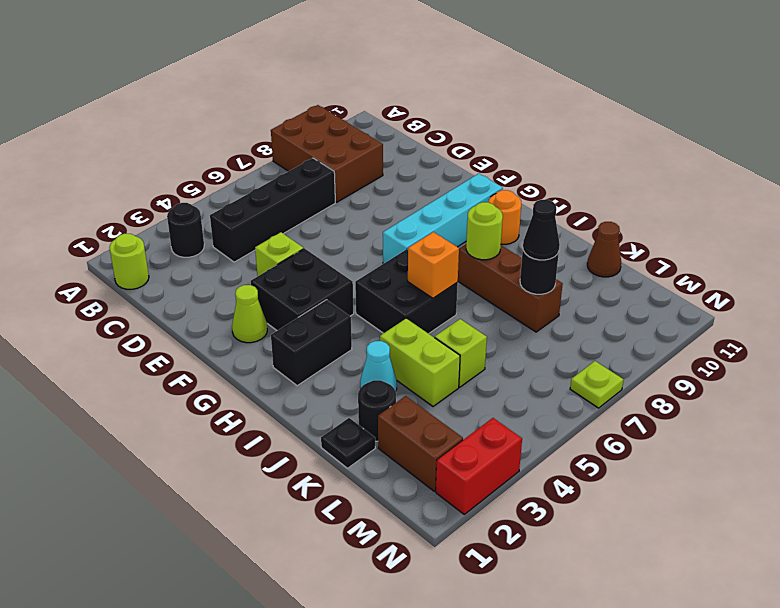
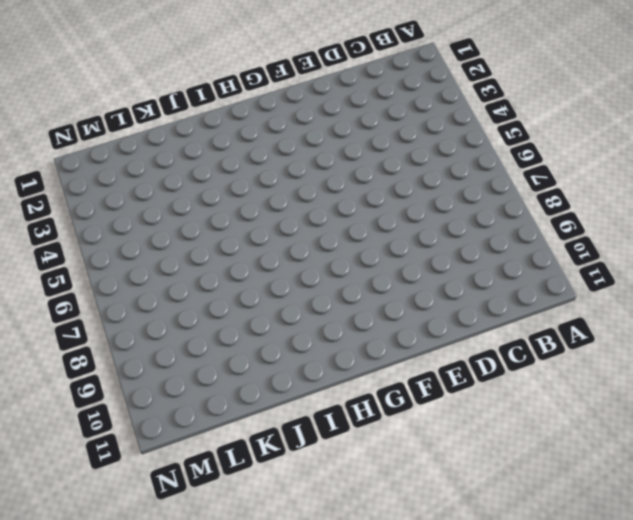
none -> brown 2x3 brick [271,105,383,202]
none -> lime 1x1 round brick [109,234,149,289]
none -> black 1x1 round brick [167,203,204,257]

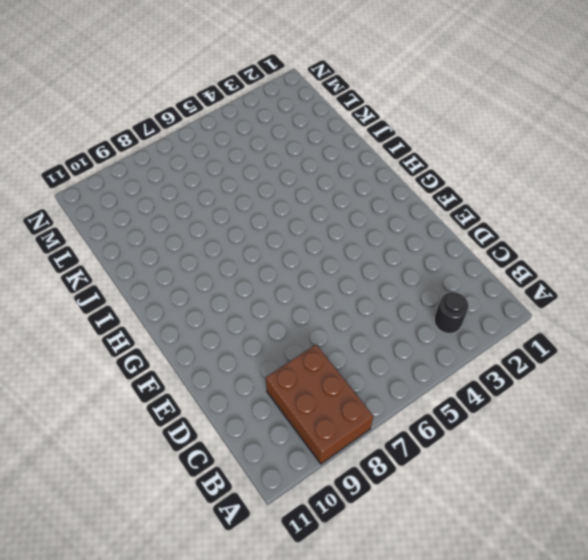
none -> lime 1x1 round brick [109,234,149,289]
none -> black 1x4 brick [210,158,335,262]
none -> lime 1x1 brick [255,232,304,276]

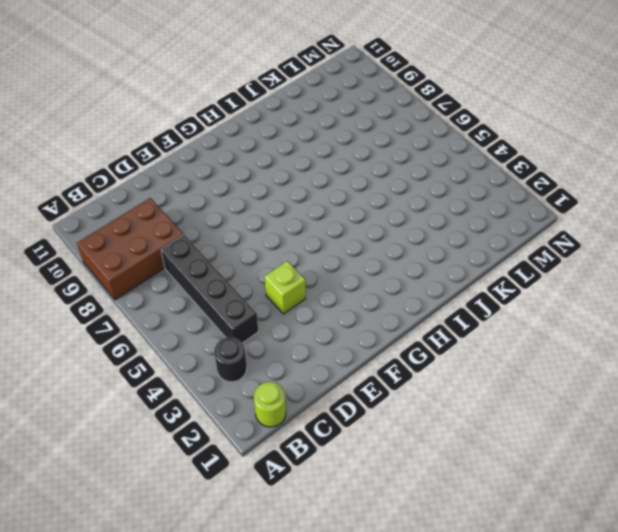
none -> lime 1x1 cone [232,285,267,343]
none -> black 2x2 brick [251,248,354,330]
none -> cyan 1x4 brick [383,174,503,264]

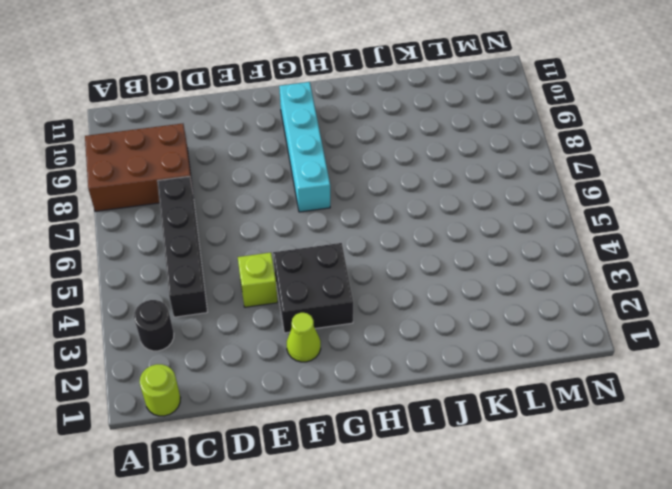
none -> black 1x2 brick [271,300,352,386]
none -> black 2x2 brick [355,249,458,334]
none -> orange 1x1 round brick [489,190,521,244]

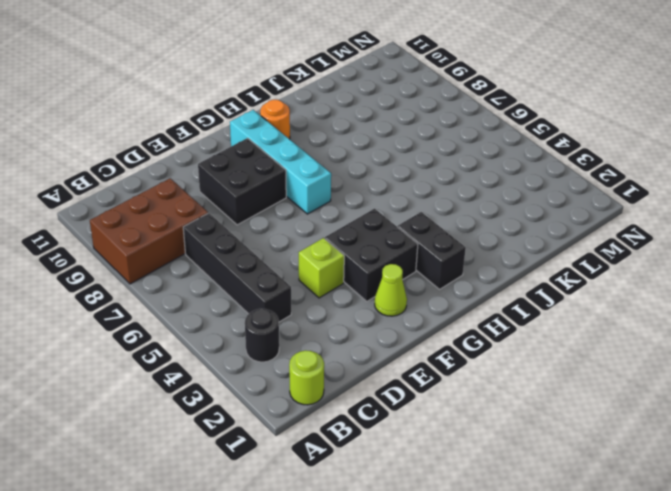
black 2x2 brick [198,138,286,225] -> black 2x2 brick moved to [355,249,458,334]
none -> brown 1x3 brick [458,245,563,332]
none -> cyan 1x1 cone [360,341,397,391]
none -> lime 1x2 brick [380,318,460,406]

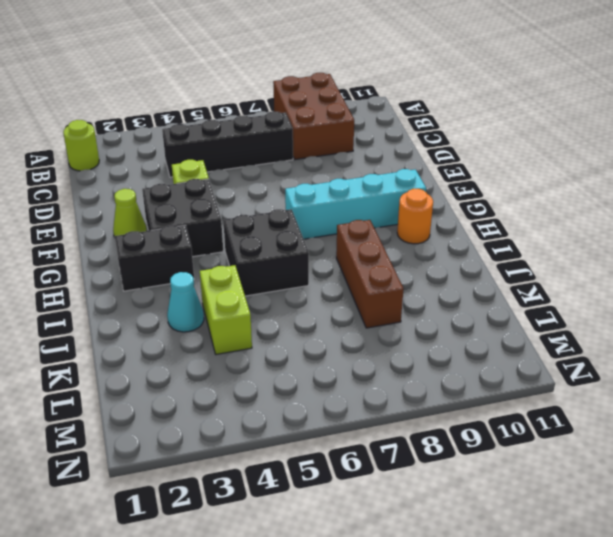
none -> black 1x1 round brick [167,203,204,257]
none -> black 1x1 plate [321,418,375,468]
none -> black 1x1 round brick [358,380,396,441]

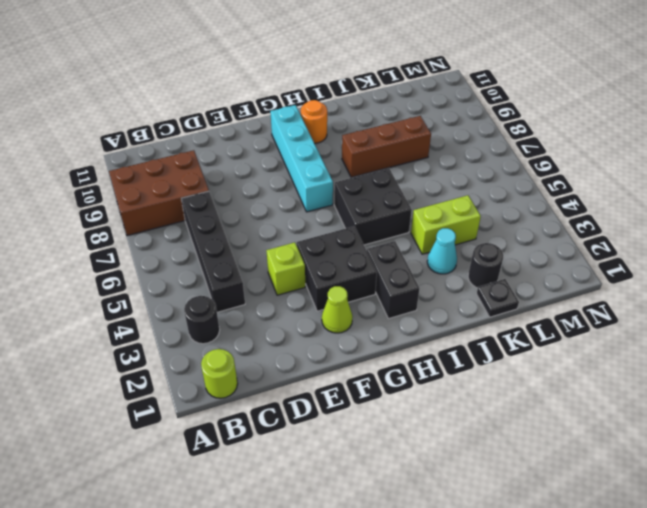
none -> lime 1x1 brick [434,319,487,387]
none -> brown 1x1 cone [587,222,621,277]
none -> brown 1x2 brick [378,396,463,491]

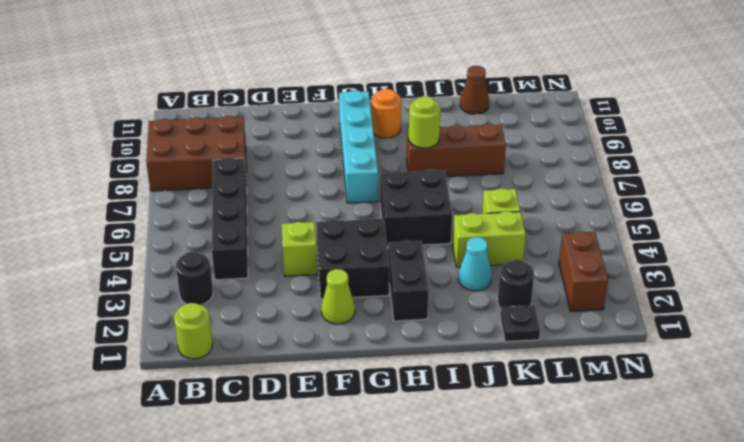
brown 1x2 brick [559,231,608,311] -> brown 1x2 brick turned to [378,396,463,491]
none -> red 1x2 brick [436,418,522,514]
none -> lime 1x1 plate [570,361,624,408]
none -> orange 1x1 brick [408,232,459,298]

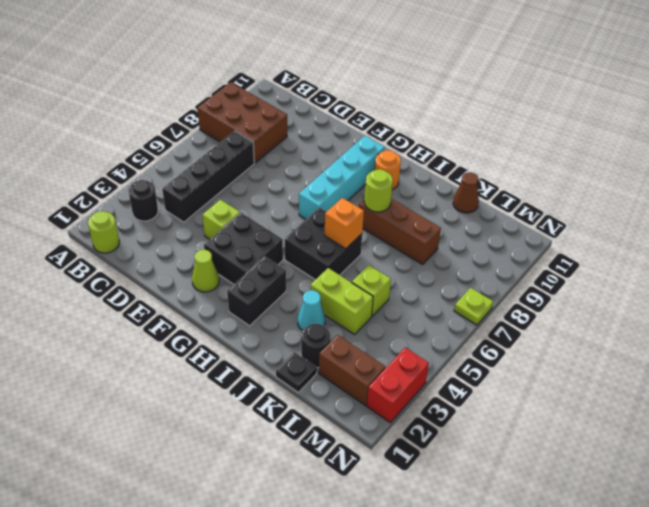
none -> black 1x1 round brick [520,251,559,294]
none -> black 1x1 cone [523,200,560,260]

